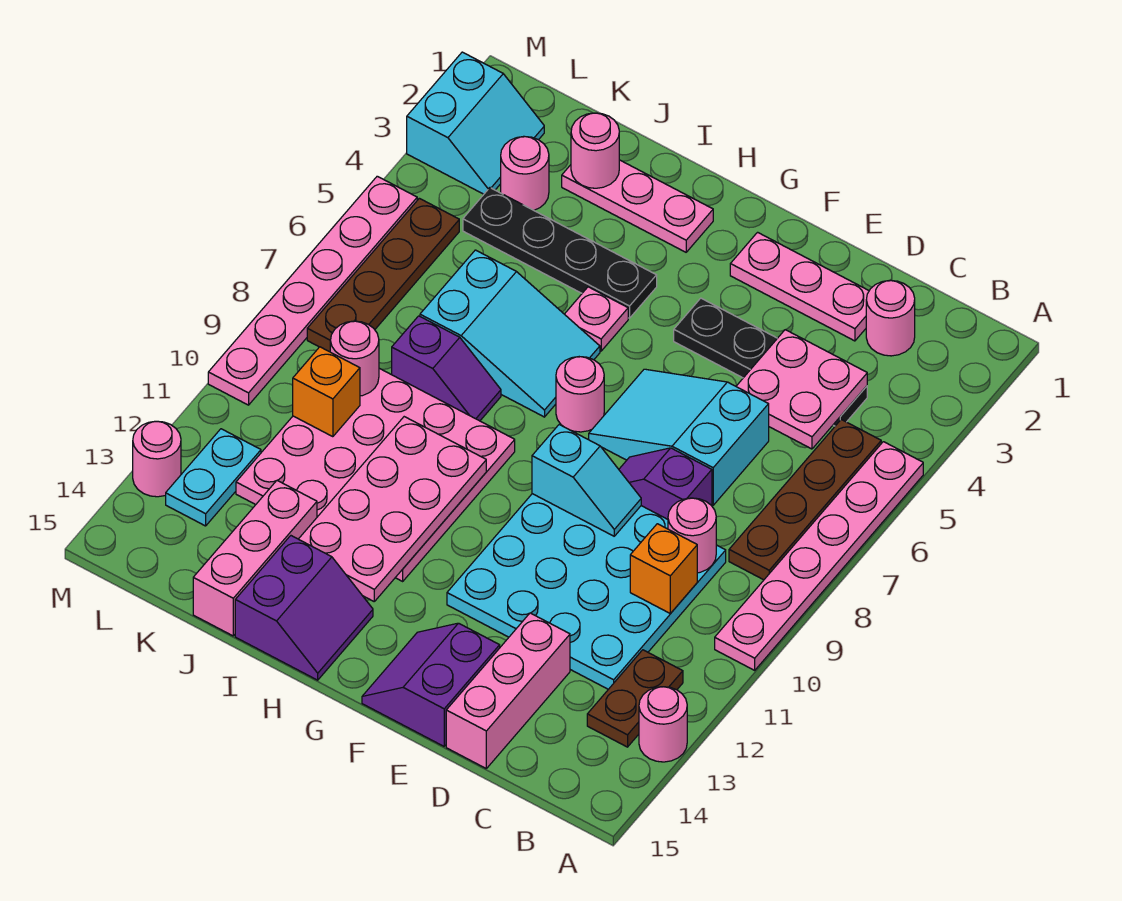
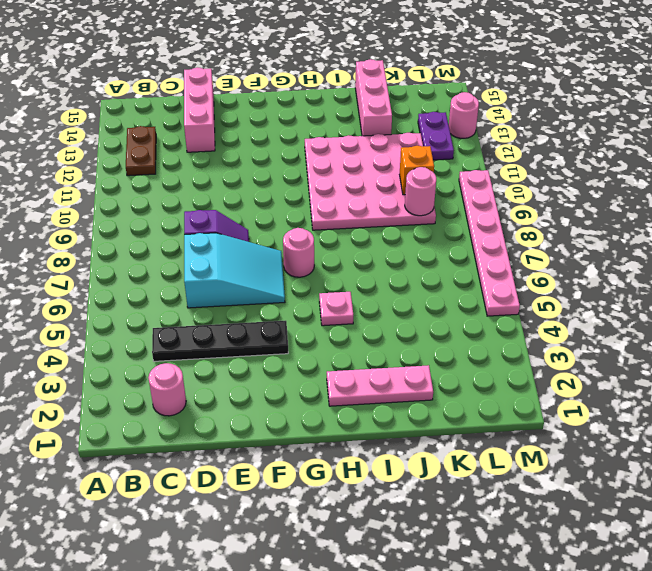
purple 1x2 plate [418,112,454,160] -> cyan 1x2 plate [166,429,261,526]
none -> pink 1x6 plate [715,442,923,670]
none -> pink 1x1 round brick [639,687,687,762]
none -> brown 1x4 plate [729,420,881,580]
none -> cyan 4x4 plate [447,494,726,689]

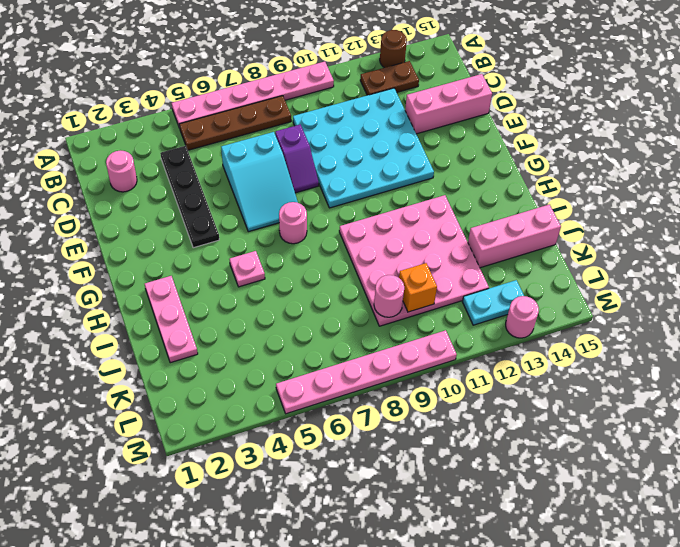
brown 1x1 round brick [380,30,407,68] -> pink 1x1 round brick [639,687,687,762]
none -> pink 1x3 plate [730,232,869,341]
none -> purple 2x2 slope [362,623,500,746]
none -> black 1x4 plate [463,188,657,318]
none -> cyan 2x3 slope [420,250,600,417]

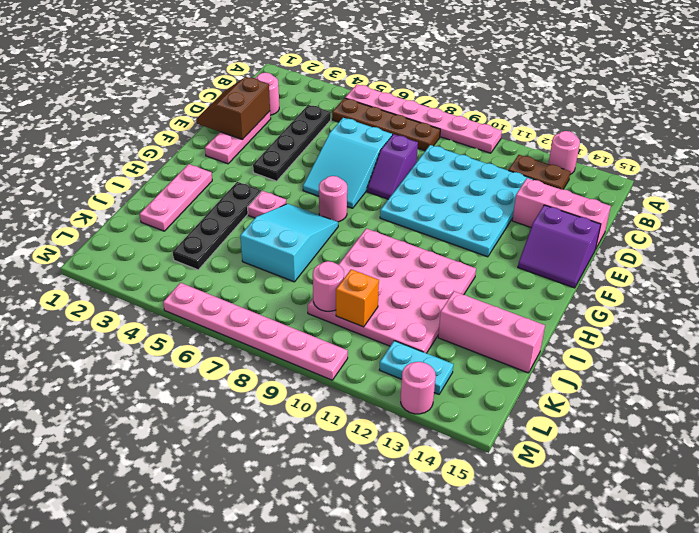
brown 2x2 slope [196,77,270,140] -> none
none -> purple 2x2 slope [235,536,373,680]
none -> purple 1x2 slope [392,316,501,421]
none -> pink 1x1 round brick [501,136,549,210]
none -> cyan 2x2 slope [407,52,544,194]

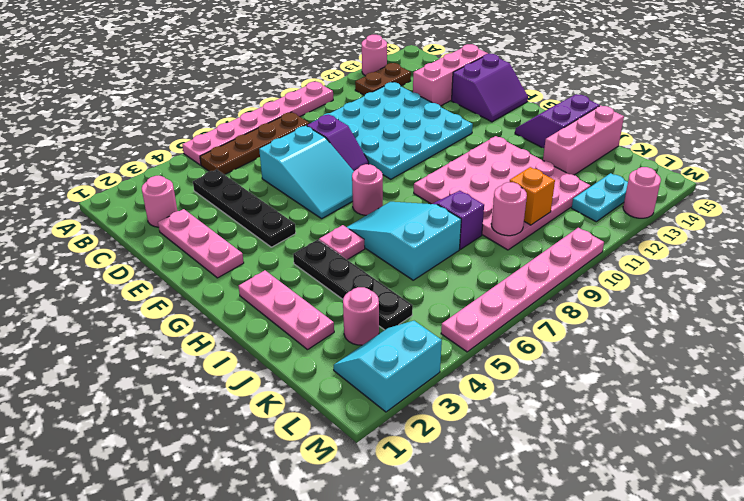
none -> brown 1x4 plate [307,198,459,352]
none -> pink 2x2 plate [736,330,867,449]
none -> pink 1x1 round brick [668,498,716,573]
none -> orange 1x1 brick [630,524,697,614]

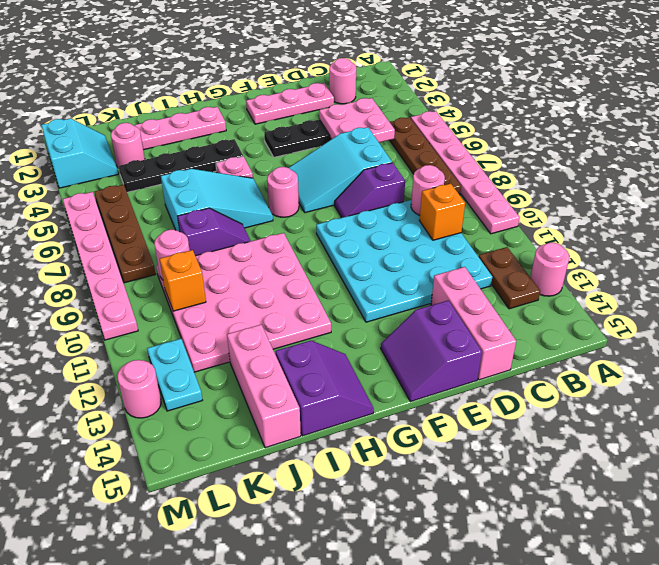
none -> cyan 1x2 slope [532,425,641,536]
none -> pink 2x4 plate [299,417,486,601]
none -> pink 1x1 round brick [571,113,619,188]

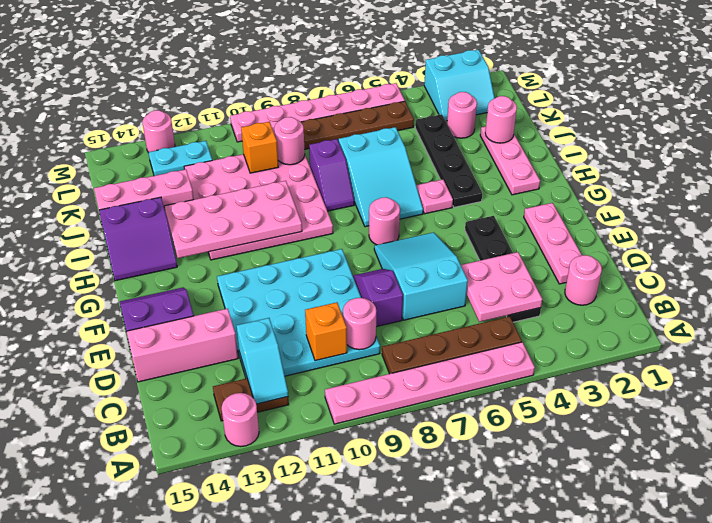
cyan 1x2 slope [236,318,288,404] -> cyan 1x2 slope moved to [532,425,641,536]

